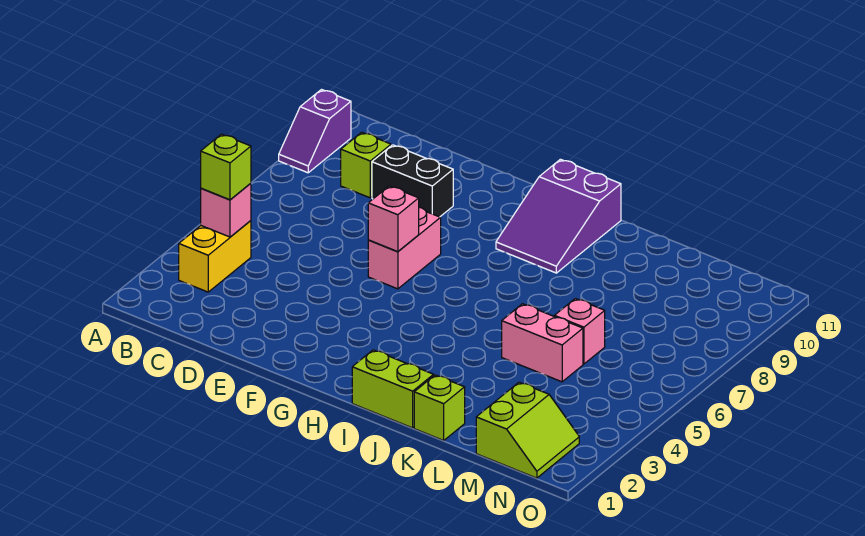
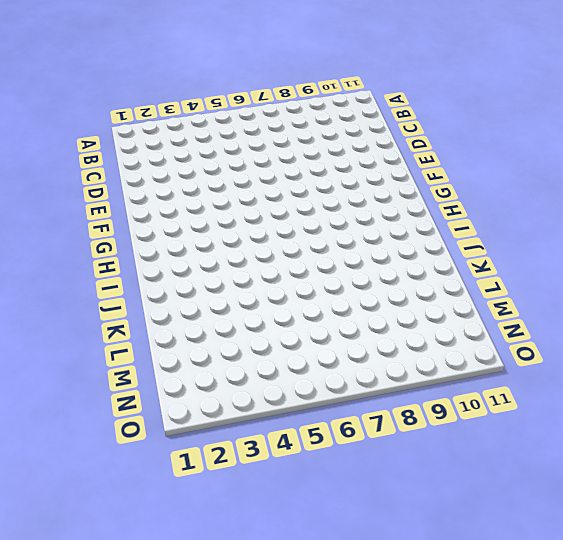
none -> purple 1x2 slope [279,90,351,173]
none -> yellow 1x2 brick [179,221,251,292]
none -> lime 1x1 brick [341,132,391,198]

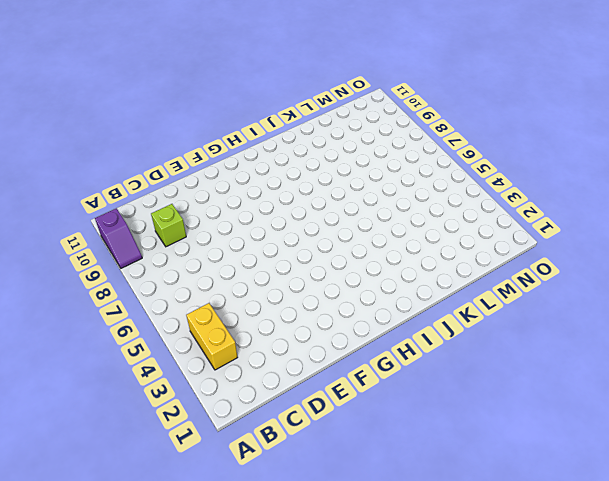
none -> black 1x2 brick [372,145,453,217]
none -> pink 1x2 brick [368,207,441,289]
none -> purple 2x3 slope [496,159,621,273]

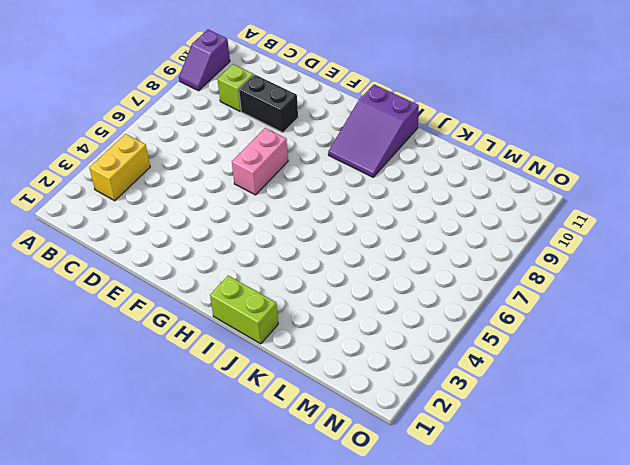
none -> lime 1x1 brick [414,375,465,440]
none -> pink 1x2 brick [502,304,583,382]
none -> pink 1x1 brick [554,299,605,364]

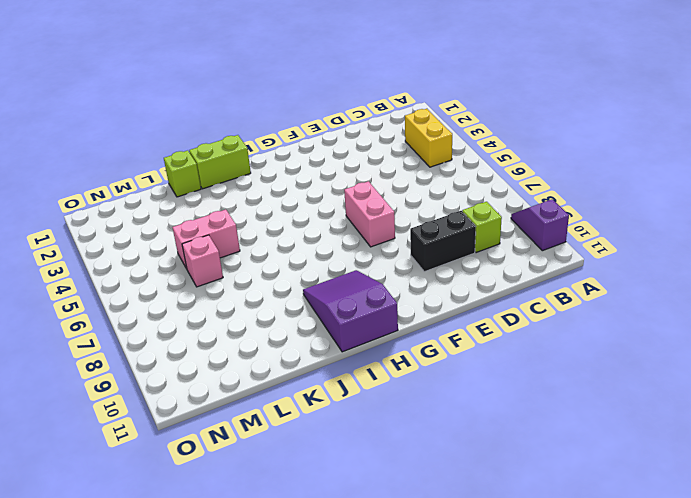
none -> lime 2x2 slope [476,382,579,478]
none -> pink 1x1 brick [201,183,251,237]
none -> pink 1x1 brick [368,186,419,252]

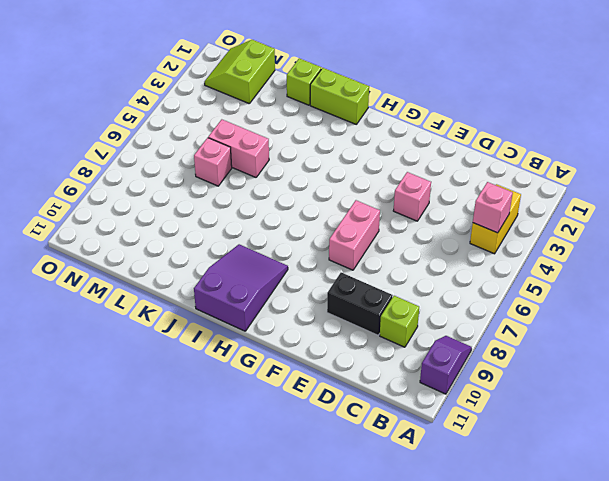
pink 1x1 brick [393,172,431,221] -> pink 1x1 brick moved to [368,186,419,252]
none -> lime 1x1 brick [201,134,251,200]

